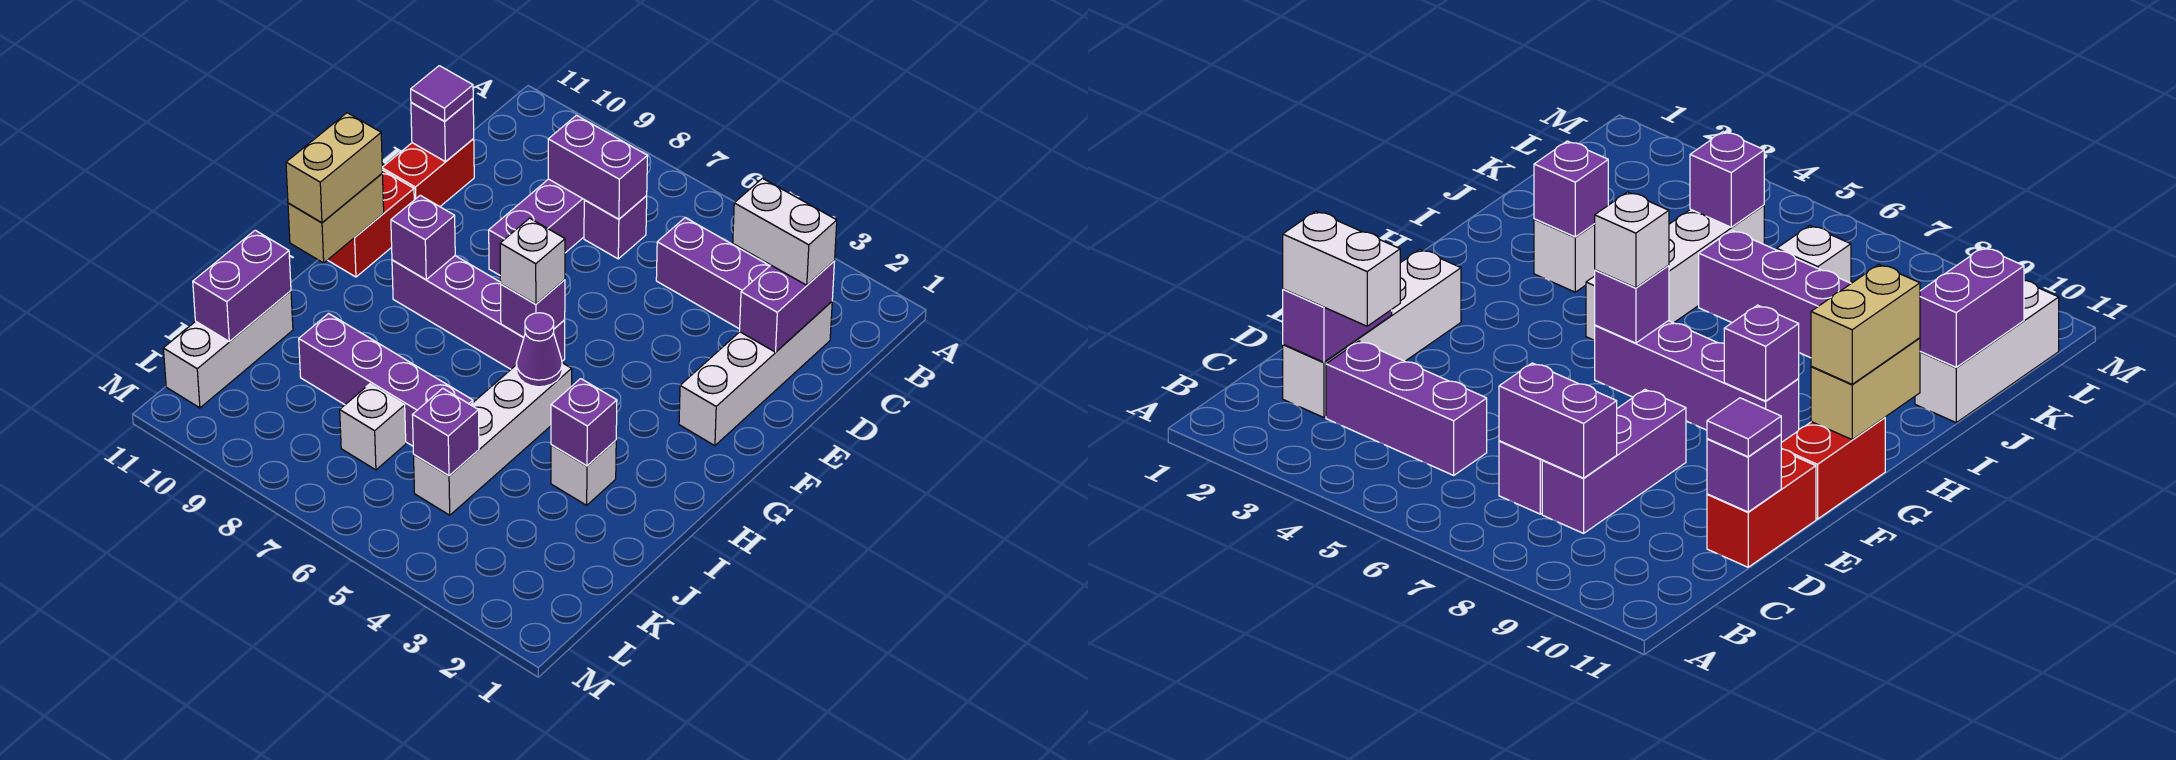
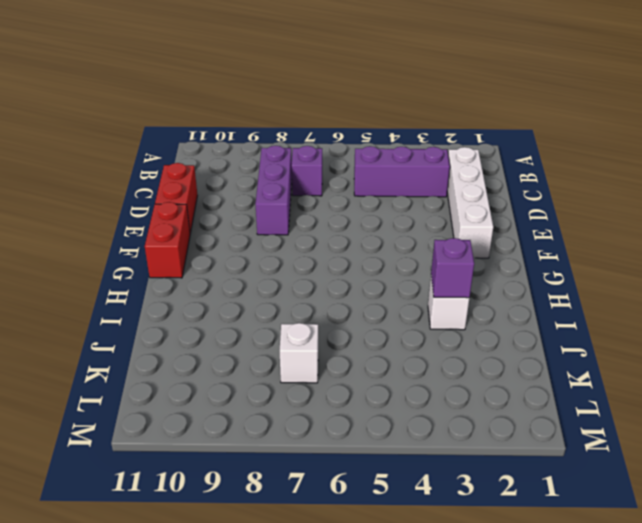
none -> purple 1x4 brick [392,256,565,369]
none -> white 1x4 brick [414,363,572,515]
none -> purple 1x4 brick [299,314,473,446]

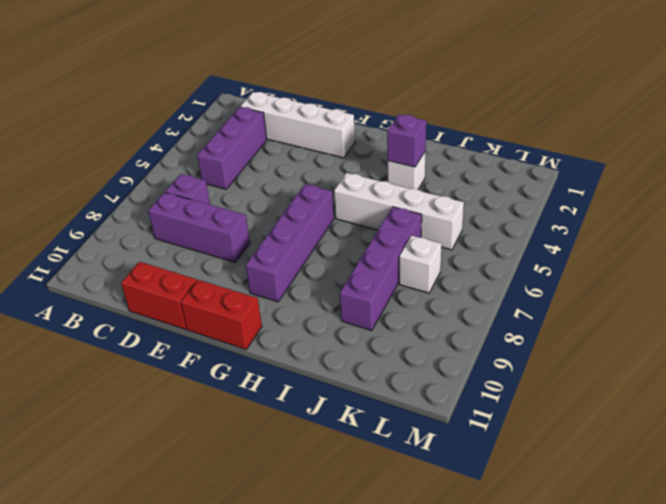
none -> white 1x3 brick [163,291,293,408]
none -> purple 1x2 brick [740,261,835,352]
none -> purple 1x2 brick [548,115,648,219]

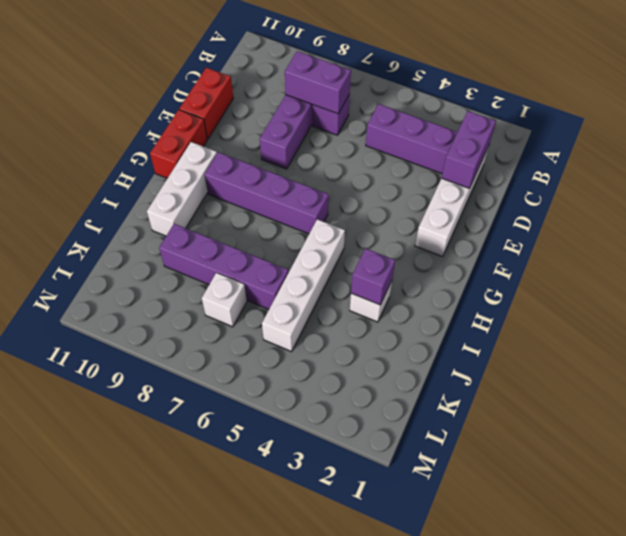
white 1x3 brick [147,142,217,236] -> white 1x3 brick moved to [163,291,293,408]
none -> purple 1x1 brick [411,99,474,162]
none -> purple 1x1 brick [501,280,565,337]
none -> purple 1x1 brick [391,195,455,280]

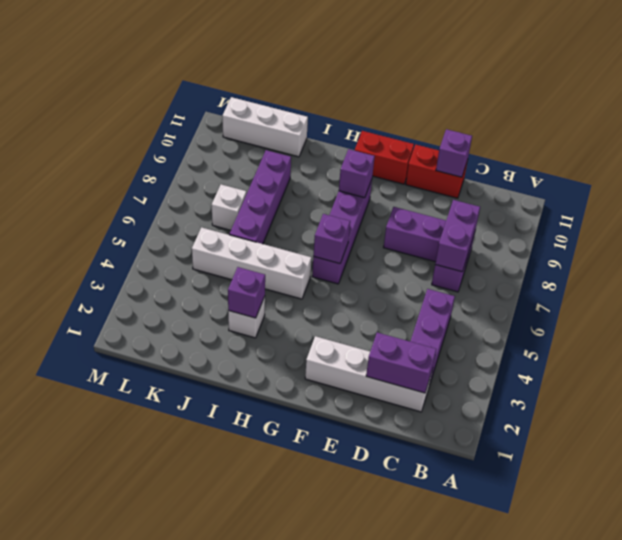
none -> tan 1x2 brick [288,174,384,263]
none -> purple 1x1 cone [516,313,562,387]
none -> purple 1x2 brick [193,230,291,342]

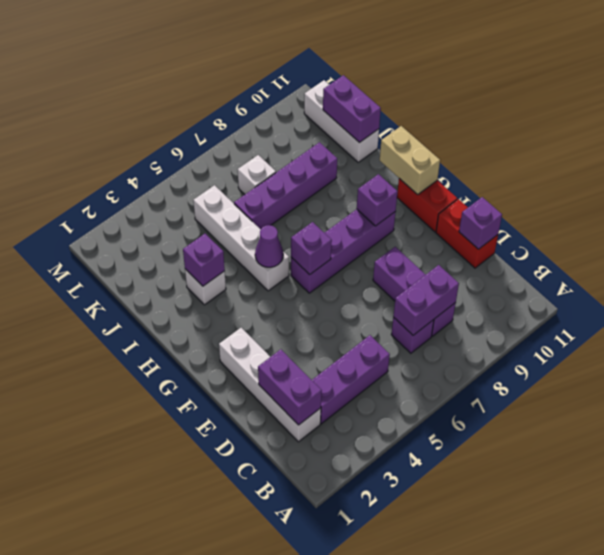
none -> purple 1x1 brick [413,388,479,476]
none -> white 1x2 brick [733,178,837,285]
none -> purple 1x1 tile [411,66,473,121]

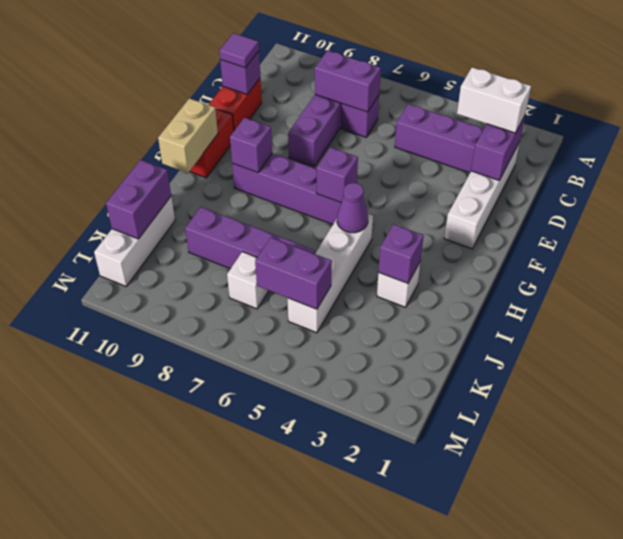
purple 1x2 brick [255,237,332,309] -> purple 1x1 brick [413,388,479,476]
none -> white 1x1 brick [500,218,565,304]
none -> tan 1x2 brick [286,113,382,223]

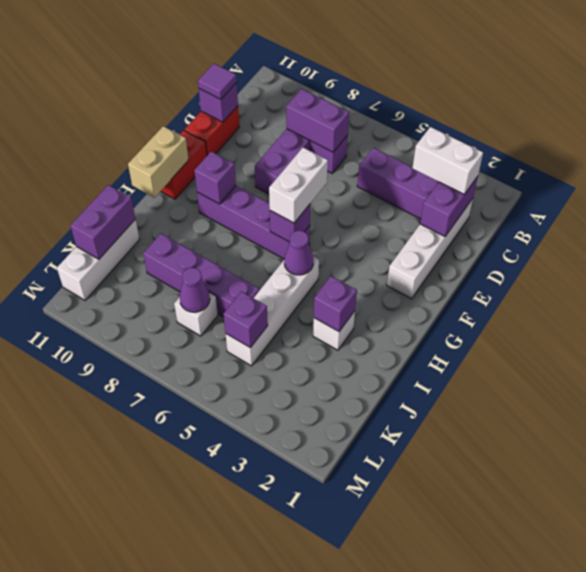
white 1x2 brick [269,147,328,223] -> white 1x1 brick [500,218,565,304]
purple 1x1 cone [179,268,210,312] -> none
none -> tan 1x2 brick [286,113,382,223]

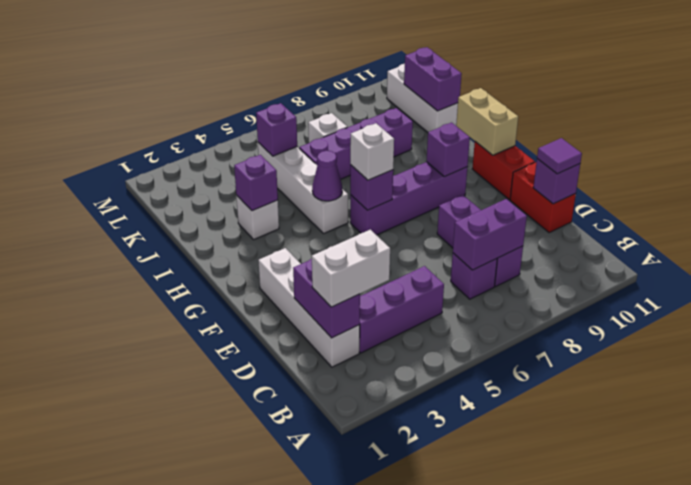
none -> tan 1x2 brick [286,113,382,223]

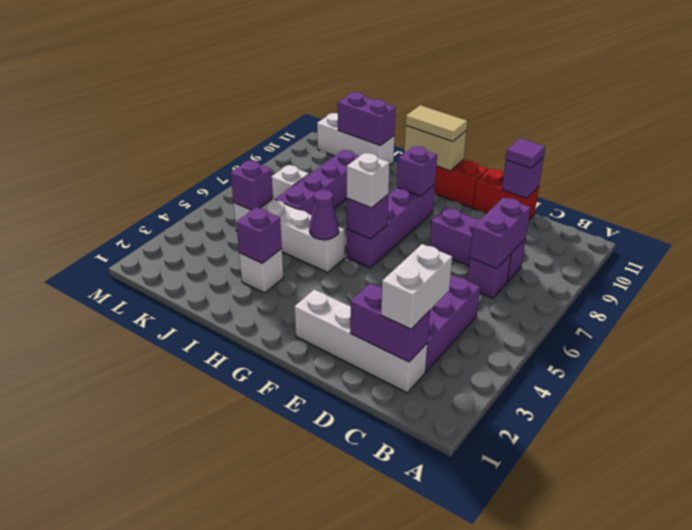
tan 1x2 tile [406,105,467,141] -> tan 1x2 brick [286,113,382,223]

